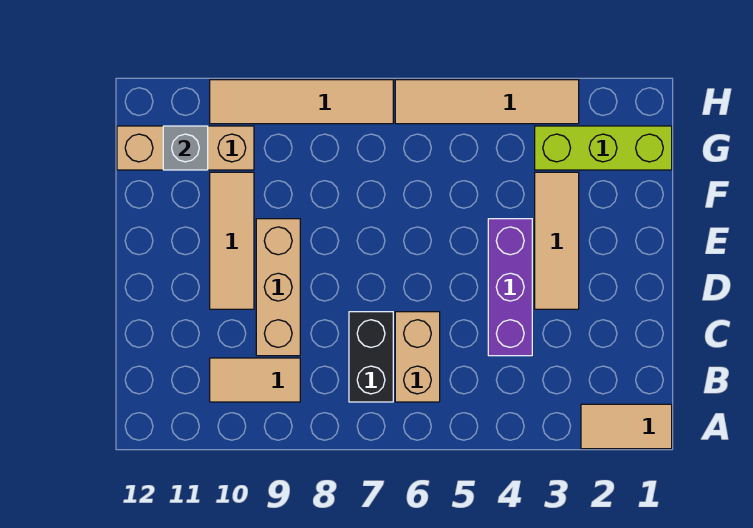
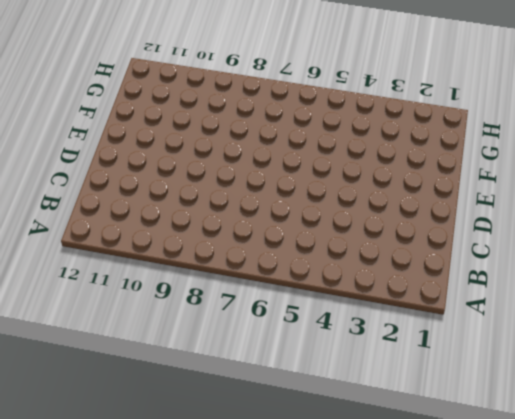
none -> tan 1x2 tile [581,404,672,449]
none -> tan 1x2 brick [395,312,440,402]
none -> black 1x2 brick [349,312,393,402]

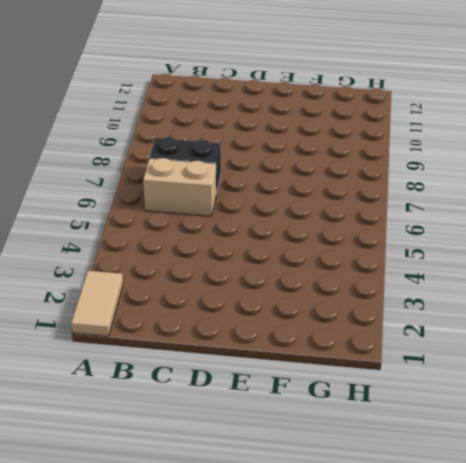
none -> tan 1x2 tile [210,358,300,402]
none -> purple 1x3 brick [488,219,532,356]
none -> tan 1x3 brick [256,219,300,356]

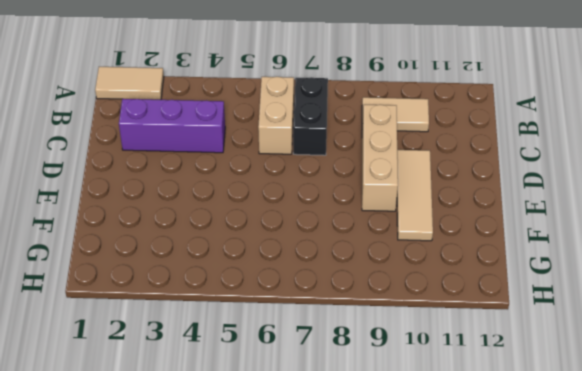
purple 1x3 brick [119,99,225,153] -> purple 1x3 brick turned to [488,219,532,356]
none -> tan 1x3 tile [535,172,579,309]
none -> lime 1x3 brick [535,126,672,170]
none -> tan 1x3 brick [117,126,254,170]

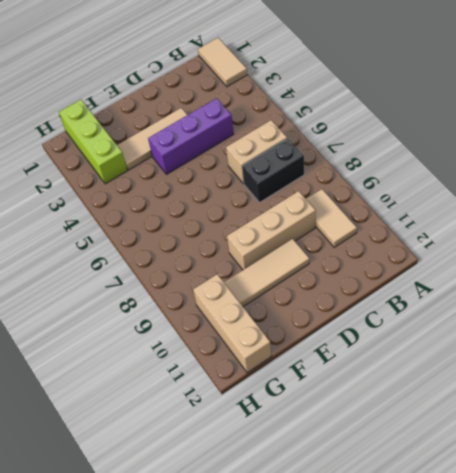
none -> tan 1x4 tile [395,80,579,124]
none -> tan 1x4 tile [210,80,393,124]
none -> grey 1x1 brick [163,126,208,170]

